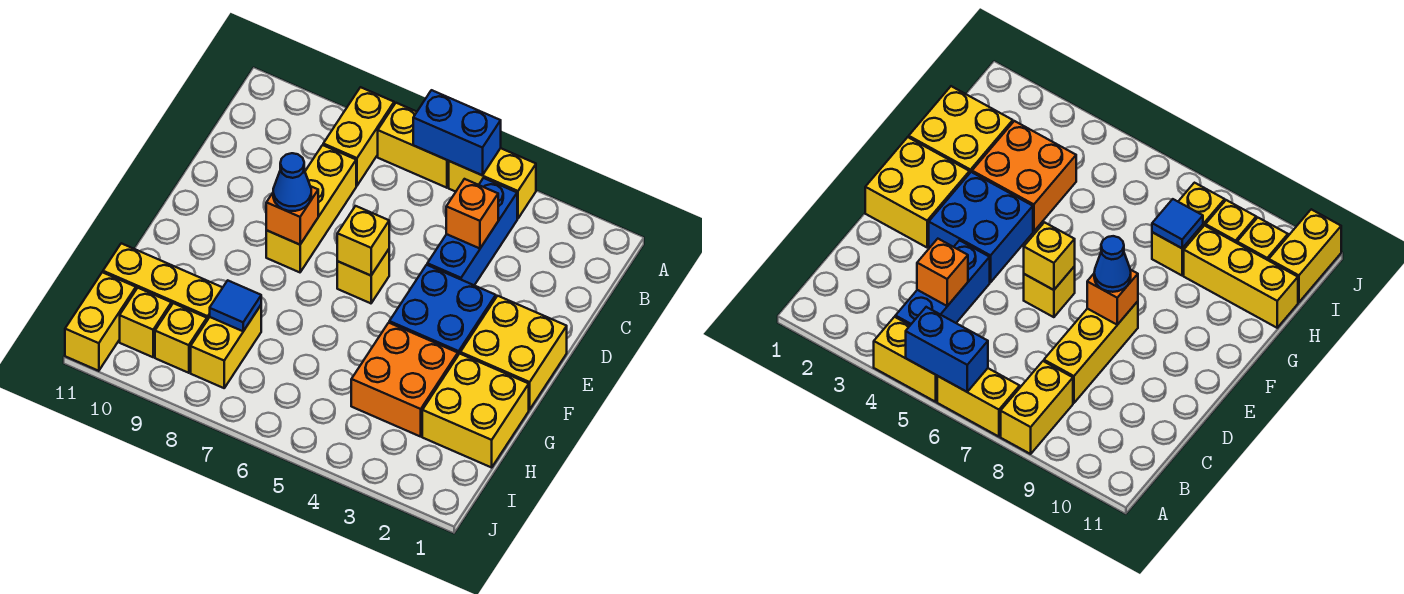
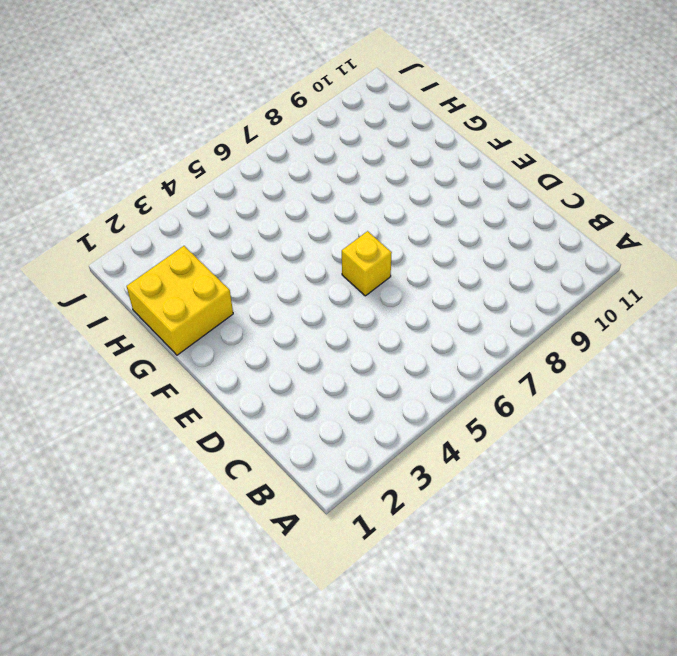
none -> yellow 1x2 brick [449,148,536,219]
none -> yellow 1x2 brick [378,103,449,188]
none -> yellow 1x2 brick [323,87,394,186]

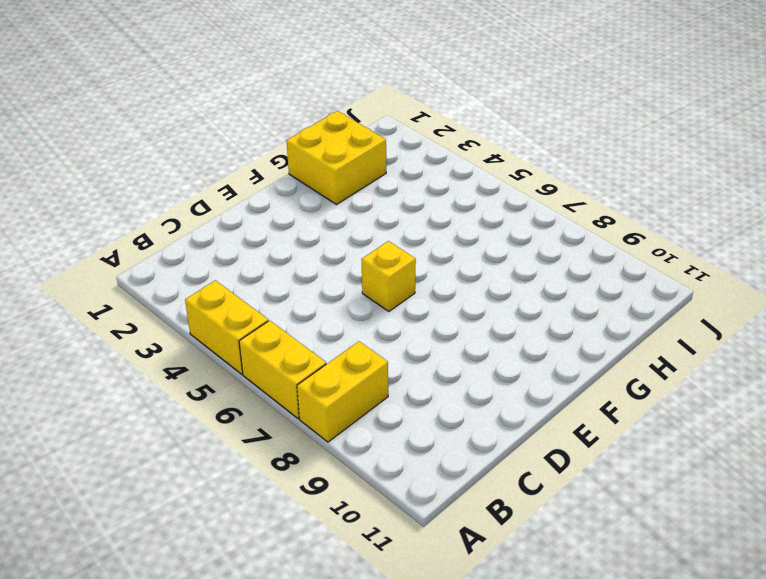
none -> blue 1x3 brick [427,178,517,285]
none -> yellow 1x3 brick [266,145,356,272]
none -> yellow 2x2 brick [460,296,567,410]

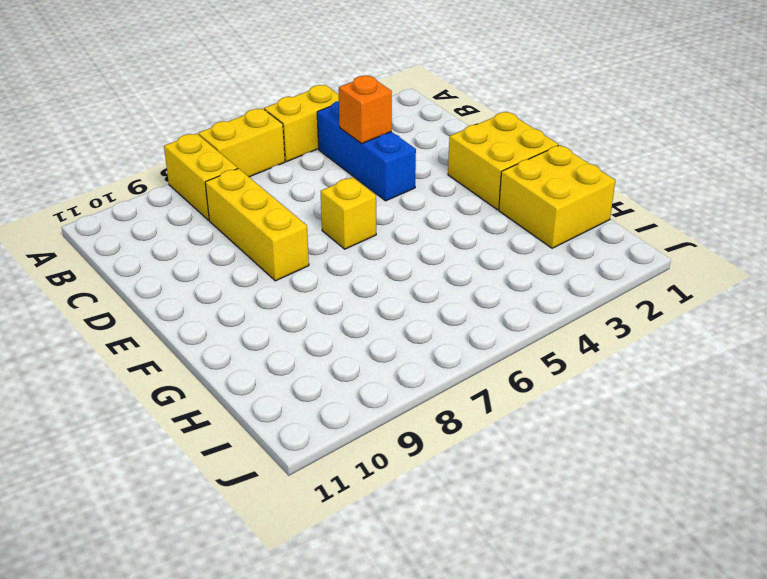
none -> blue 2x2 brick [389,265,496,355]
none -> orange 2x2 brick [351,323,458,437]
none -> yellow 1x2 brick [191,305,261,388]

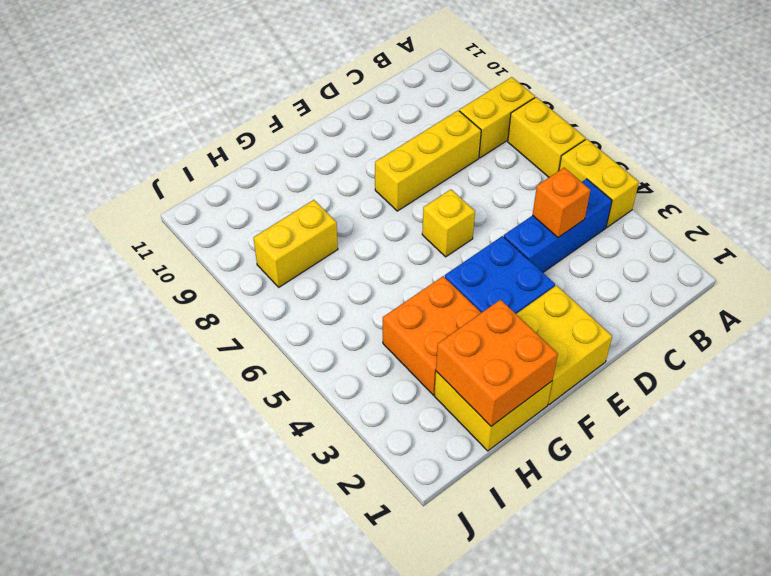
orange 2x2 brick [436,300,558,426] -> none
none -> yellow 1x3 brick [103,243,223,320]
none -> yellow 1x1 brick [155,303,207,373]
none -> yellow 1x1 brick [120,288,171,357]

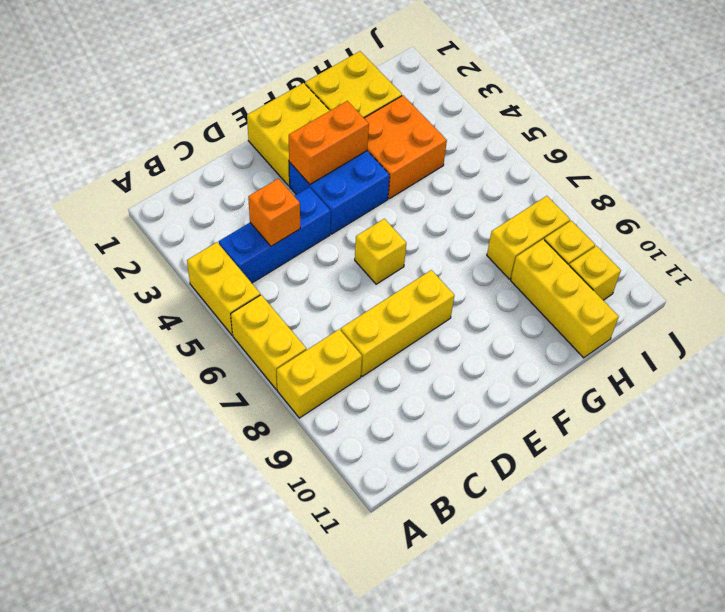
orange 1x2 brick [289,101,369,184] -> none
none -> yellow 1x2 brick [65,272,136,371]
none -> blue 1x2 brick [413,90,501,175]
none -> yellow 1x1 brick [337,206,389,276]

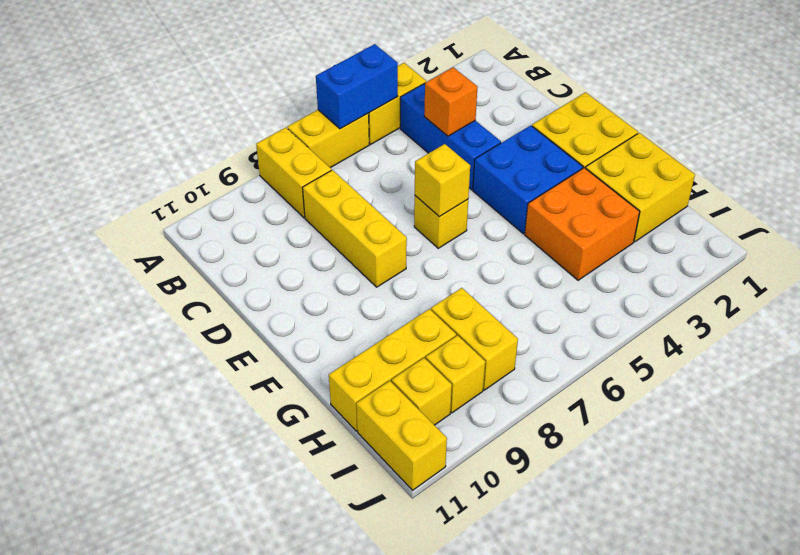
none -> orange 1x1 brick [266,186,318,245]
none -> blue 1x1 tile [210,281,261,331]
none -> blue 1x1 cone [273,153,311,211]

